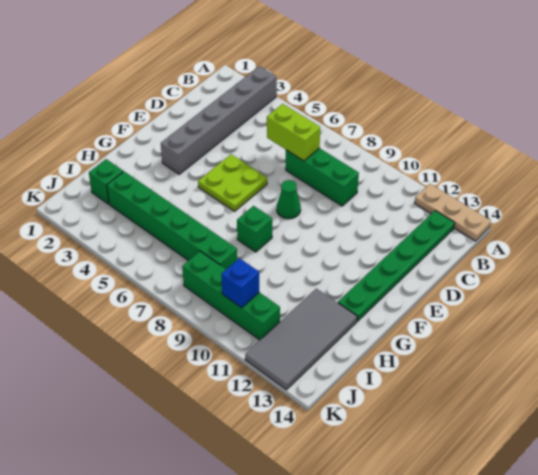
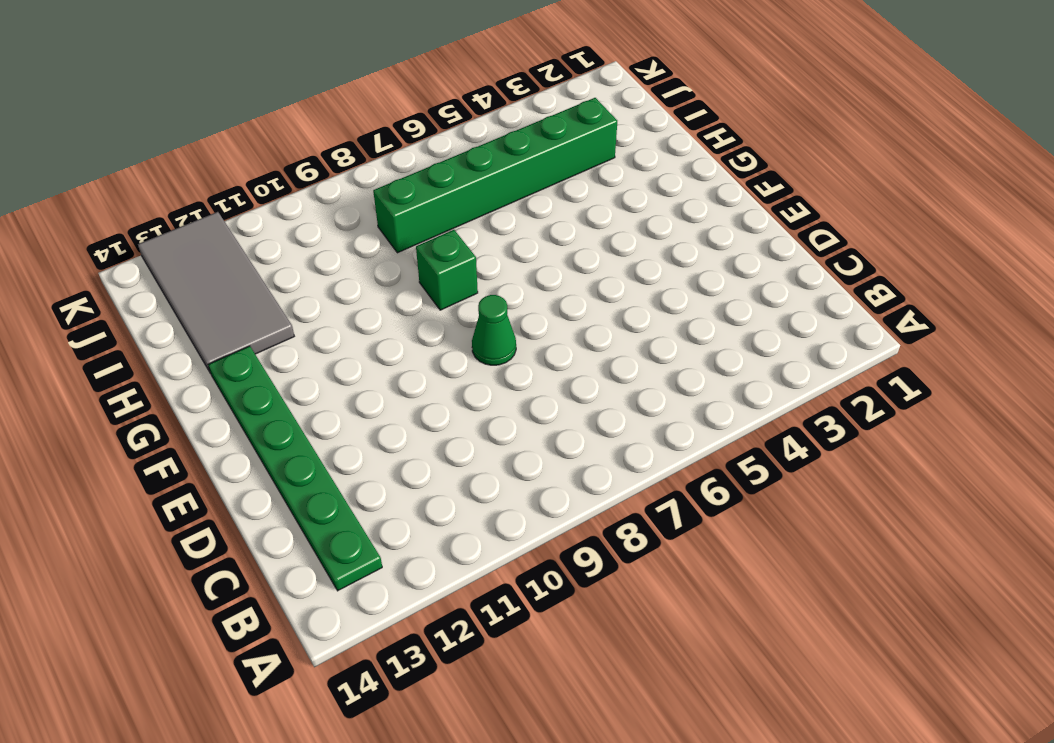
none -> grey 1x6 brick [161,66,277,174]
none -> tan 1x3 plate [415,184,491,241]
none -> green 1x3 brick [286,148,359,206]

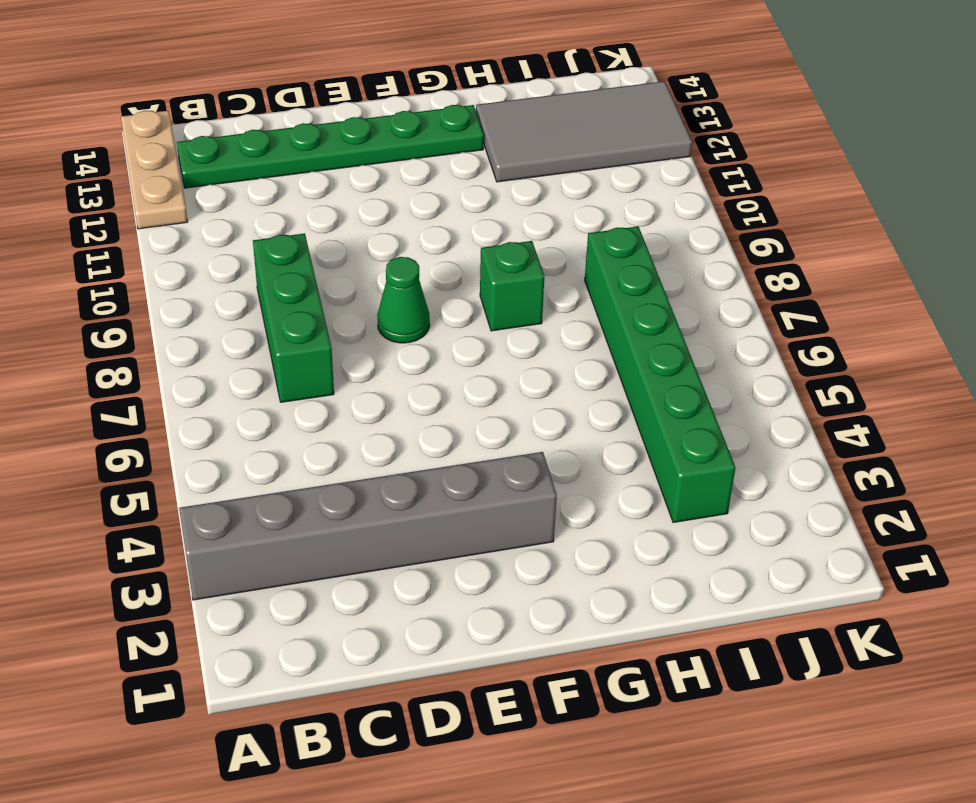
none -> lime 2x2 plate [198,154,267,211]
none -> green 1x1 brick [89,159,123,204]
none -> green 1x4 brick [182,251,280,340]

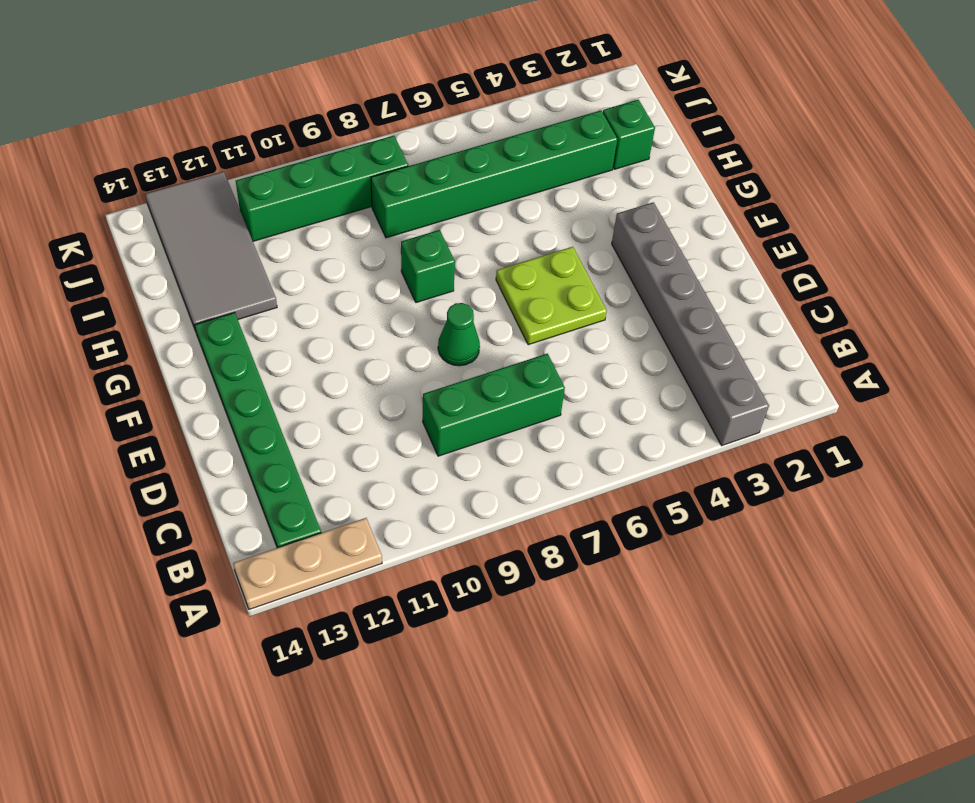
none -> lime 1x2 brick [267,104,320,161]
none -> blue 1x1 brick [221,258,259,308]

